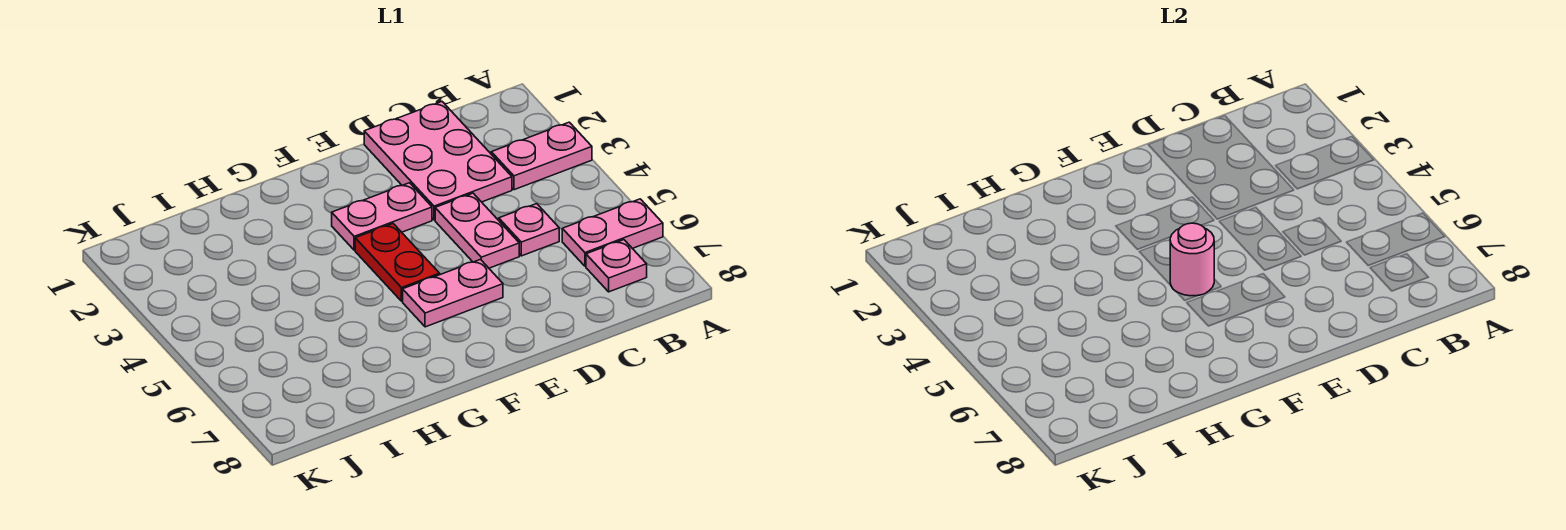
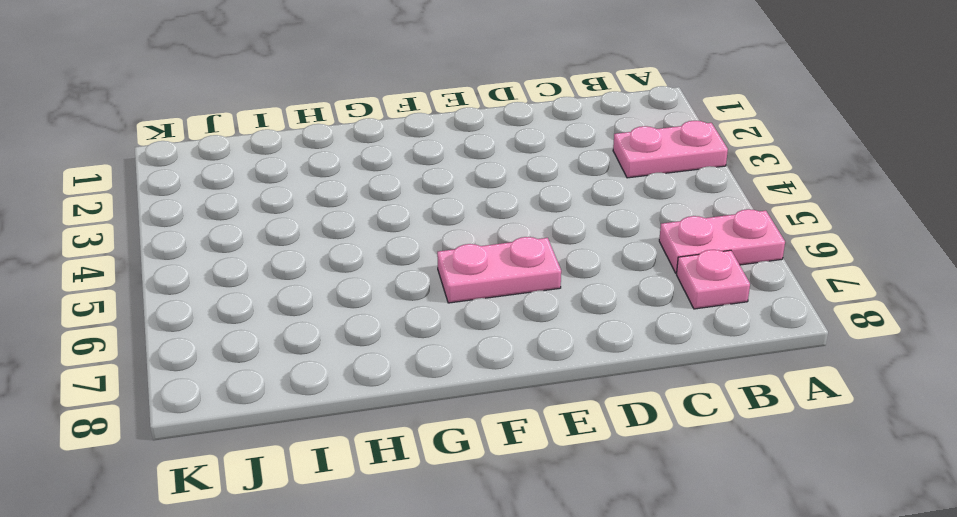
none -> pink 2x3 plate [364,102,512,220]
none -> pink 1x1 plate [499,204,559,256]

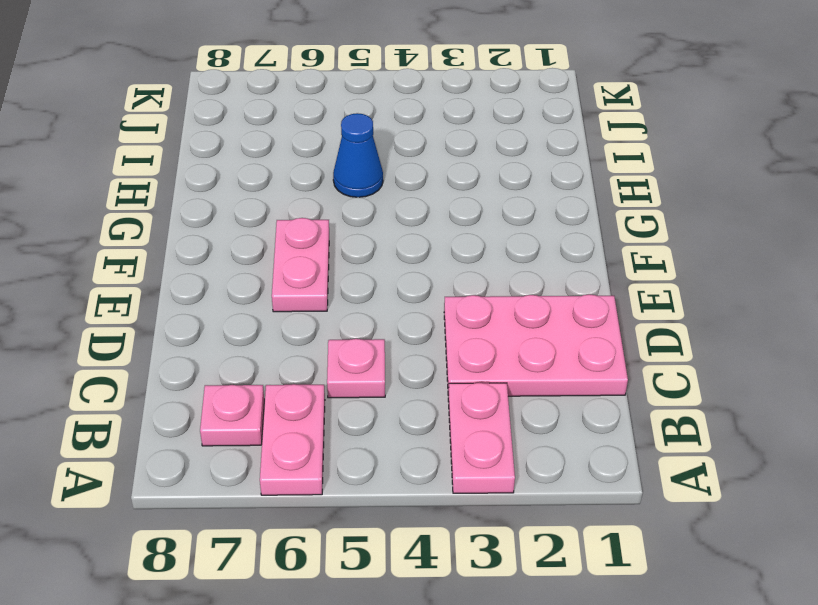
blue 1x1 cone [333,113,383,197] -> none
none -> pink 1x2 plate [435,193,519,268]
none -> pink 1x2 plate [332,183,432,250]

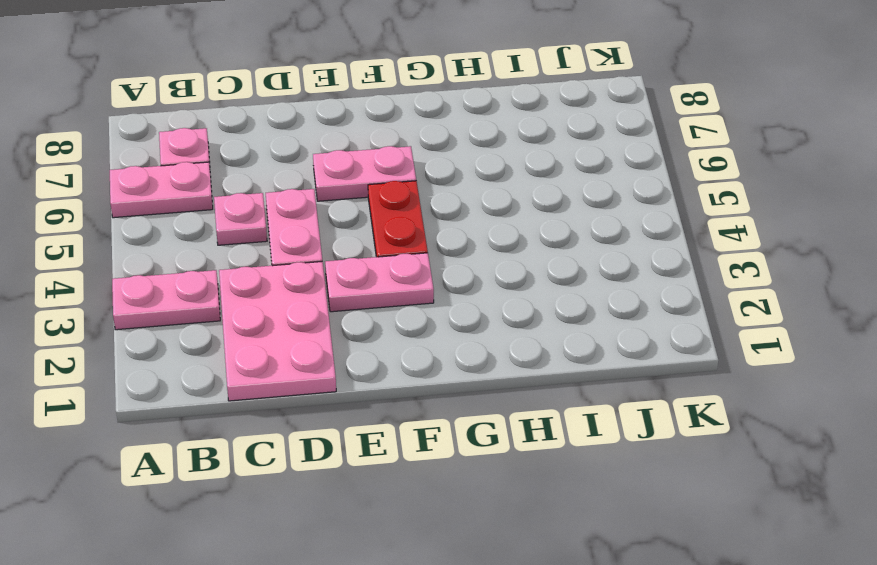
none -> pink 1x1 round brick [1170,223,1214,296]

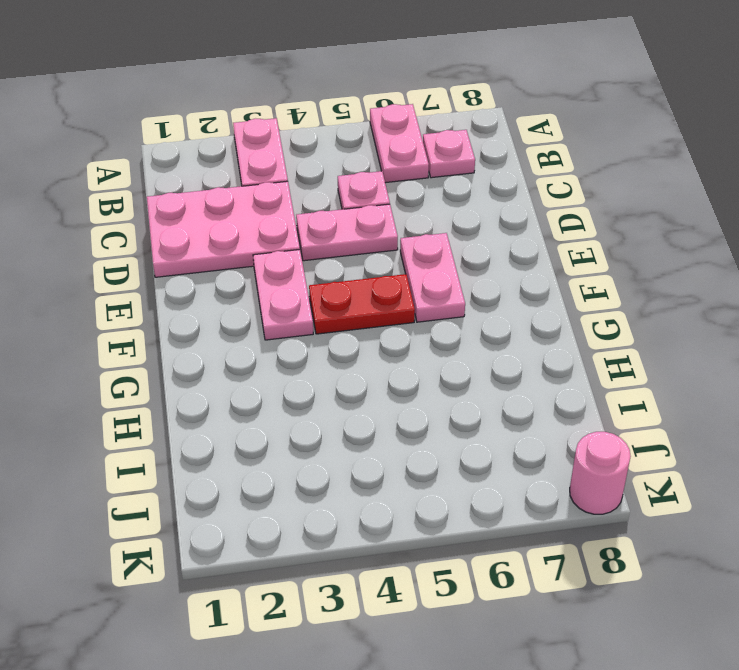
pink 1x1 round brick [570,432,631,514] -> pink 1x1 round brick moved to [1170,223,1214,296]

